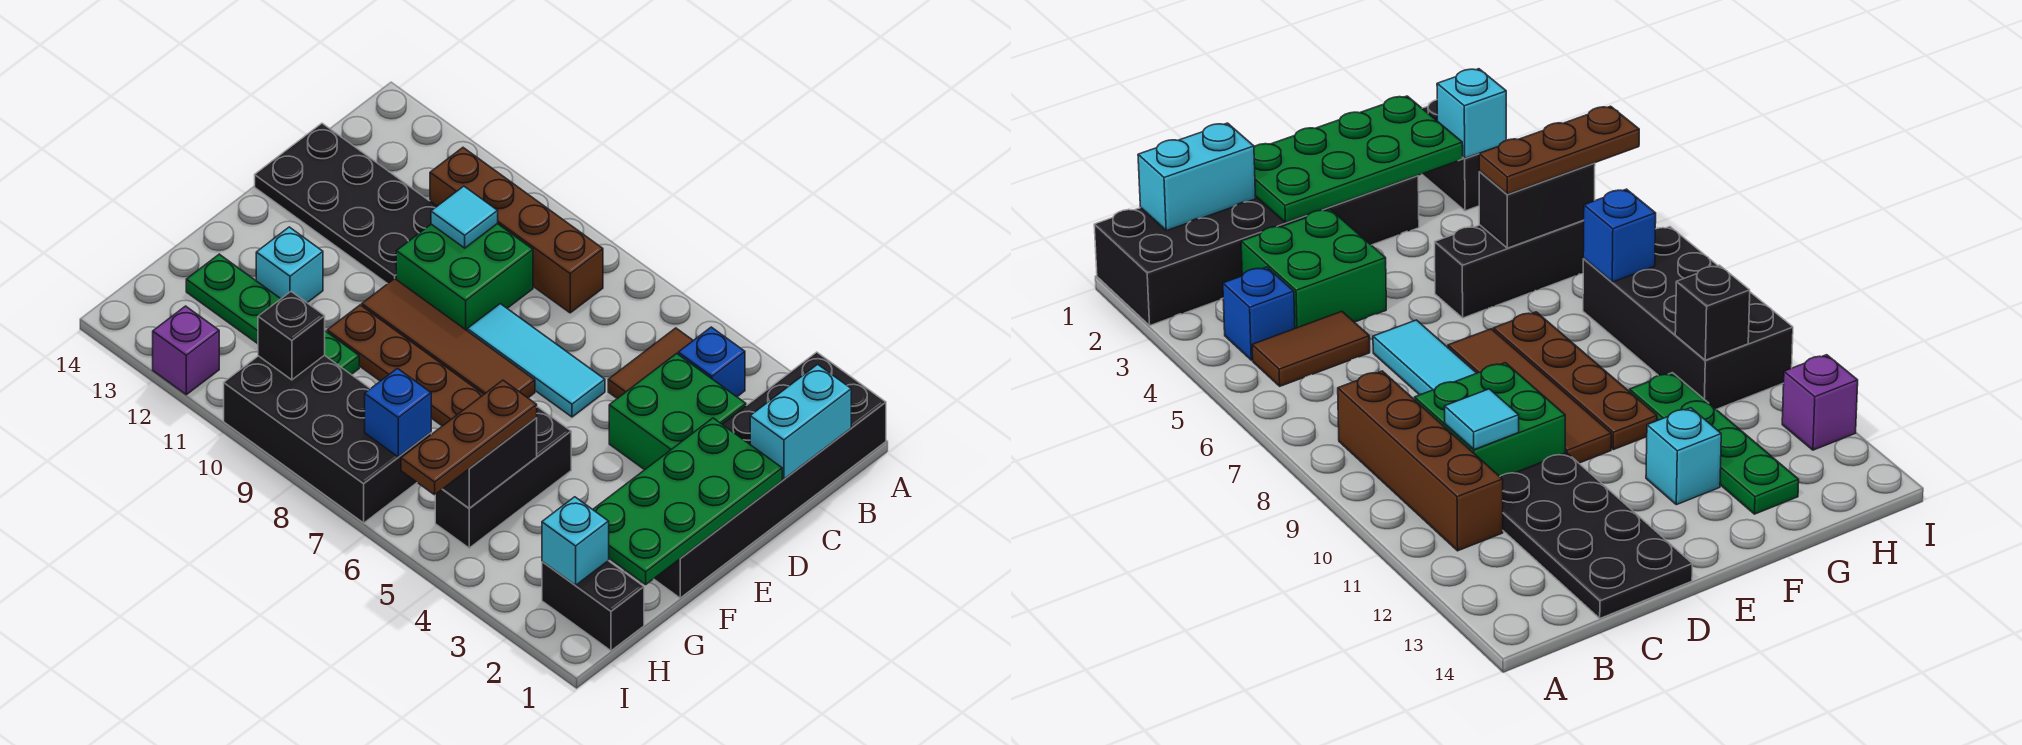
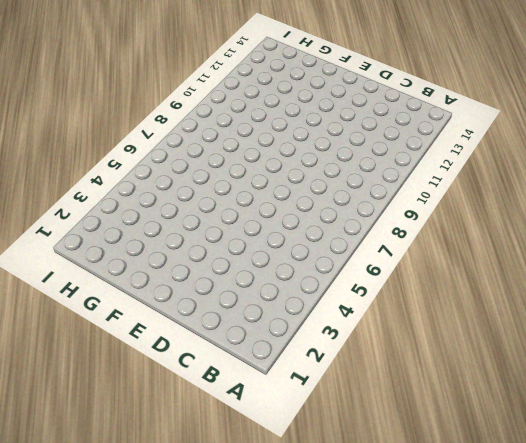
none -> black 2x6 brick [654,352,886,598]
none -> blue 1x1 brick [678,327,745,397]
none -> brown 1x2 tile [608,328,693,398]

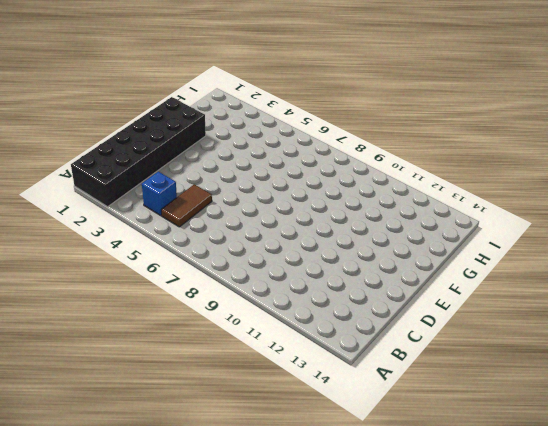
none -> brown 1x4 brick [430,148,603,313]
none -> green 2x2 brick [609,353,746,470]
none -> green 2x2 brick [396,224,533,330]

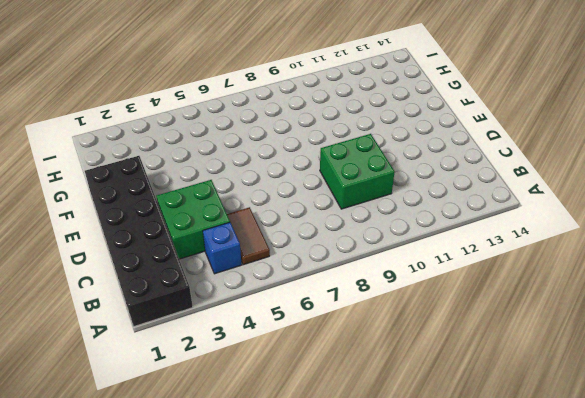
none -> brown 1x4 brick [430,148,603,313]
none -> black 2x4 plate [255,123,437,284]
none -> cyan 1x3 tile [467,304,605,417]

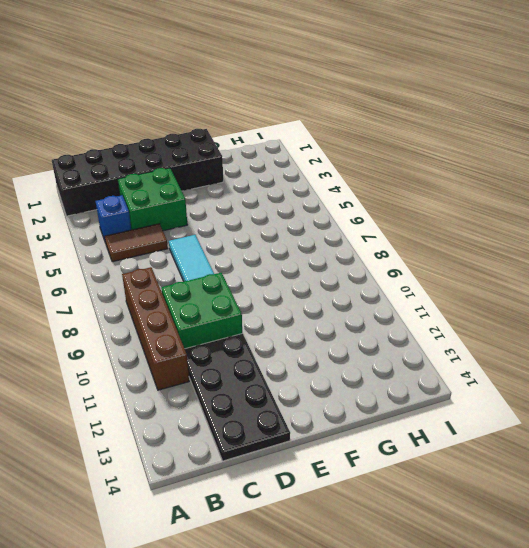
none -> brown 1x4 tile [362,279,535,398]
none -> black 1x3 brick [435,407,571,548]
none -> brown 1x4 plate [327,305,484,426]

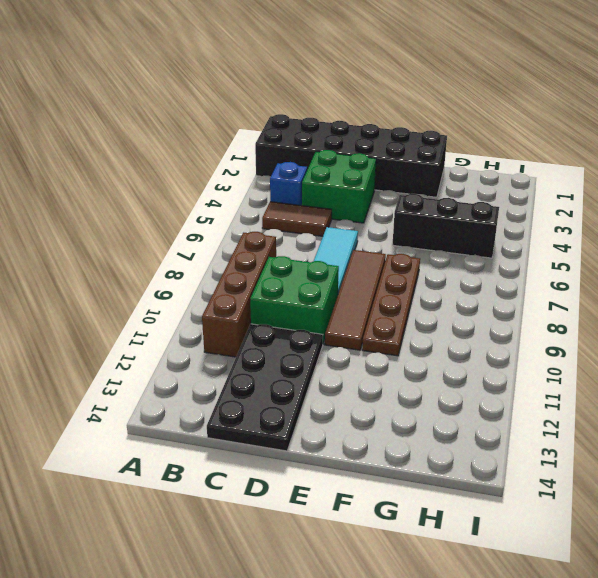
none -> cyan 1x1 brick [256,227,323,303]
none -> green 1x4 plate [186,254,359,375]
none -> black 1x2 brick [542,561,644,651]

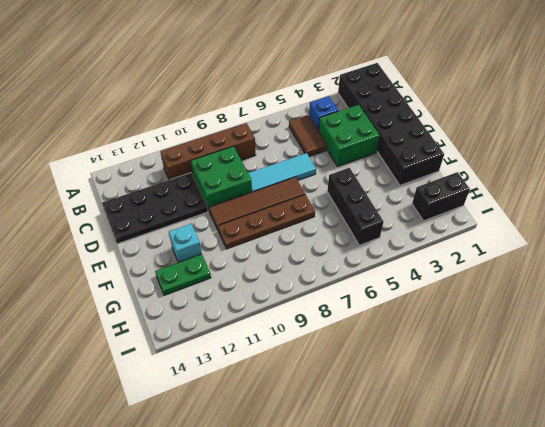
green 1x2 plate [155,254,211,295] -> green 1x4 plate [186,254,359,375]
none -> black 2x4 brick [224,355,431,523]
none -> purple 1x1 brick [153,306,219,395]
none -> cyan 1x2 brick [750,364,851,479]

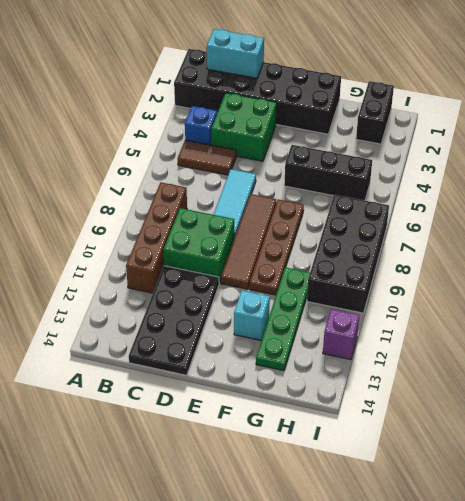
none -> cyan 1x1 tile [431,186,498,248]
none -> green 2x4 plate [593,418,782,585]
none -> black 1x2 brick [443,418,537,508]

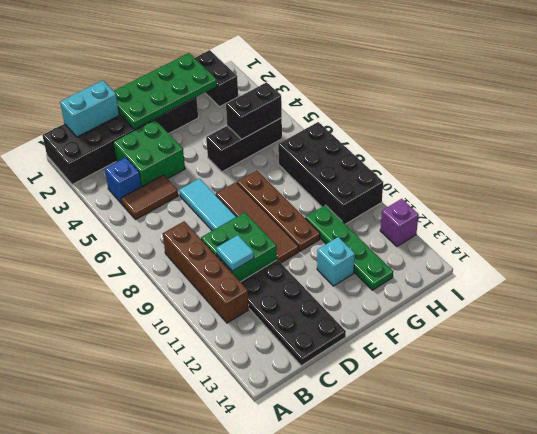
none -> cyan 1x1 brick [542,497,609,585]
none -> blue 1x1 brick [365,368,431,457]
none -> black 1x1 brick [258,292,325,380]

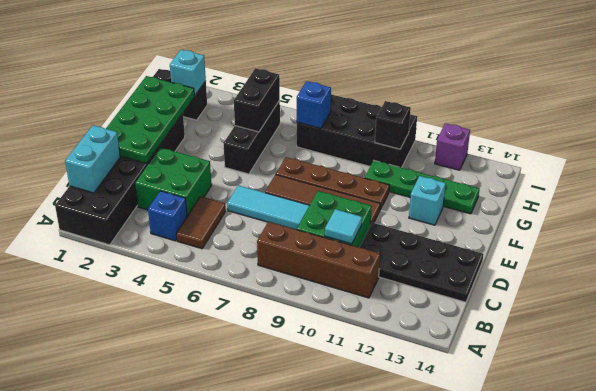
none -> brown 1x3 plate [401,380,537,495]

